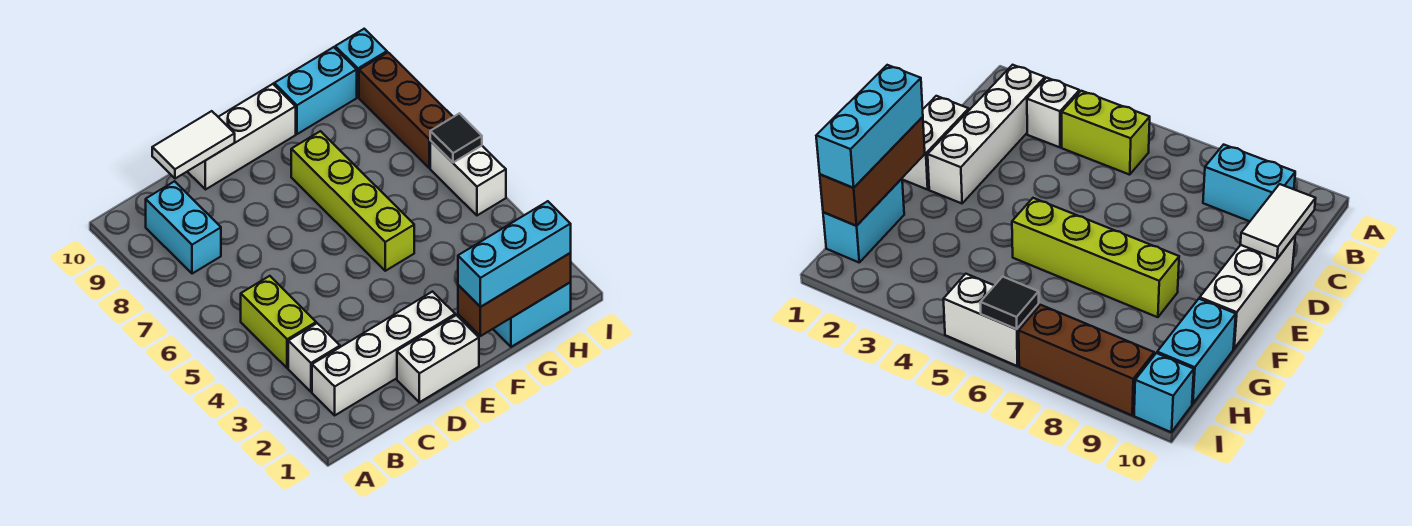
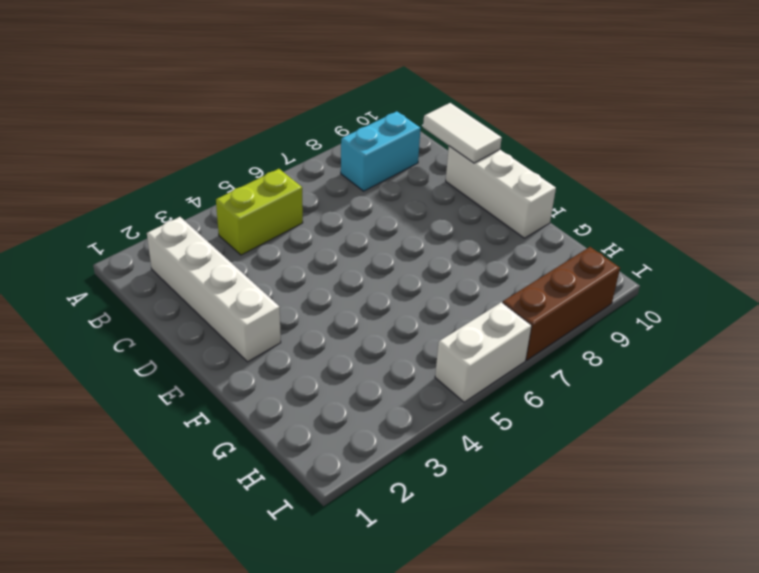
none -> white 1x1 brick [288,323,340,392]
none -> white 1x2 brick [397,315,479,402]
none -> lime 1x4 brick [291,131,414,271]

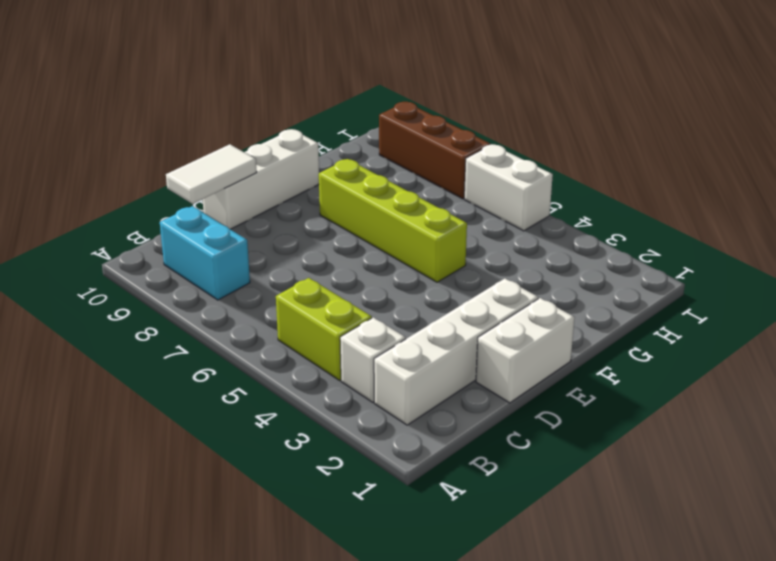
none -> cyan 1x2 brick [493,282,571,347]
none -> cyan 1x2 brick [274,47,357,134]
none -> cyan 1x1 brick [335,29,387,97]

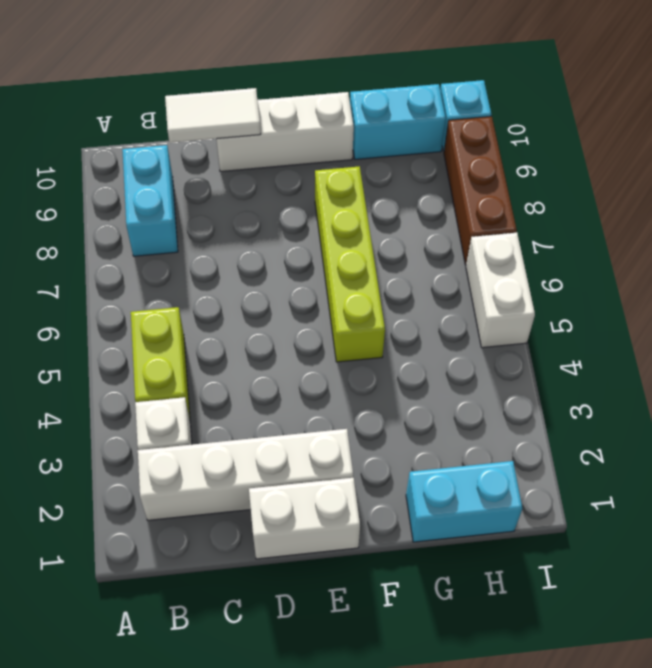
none -> brown 1x3 brick [458,253,571,336]
none -> black 1x1 tile [430,113,482,163]
none -> cyan 1x3 brick [458,201,571,307]

